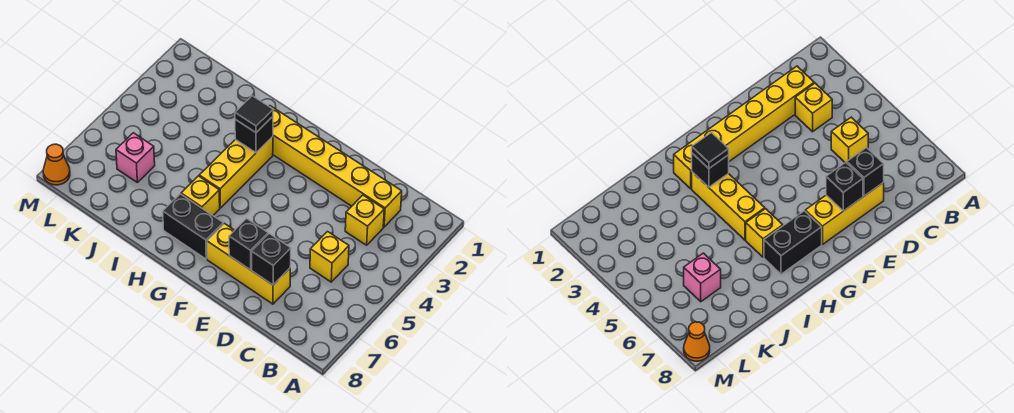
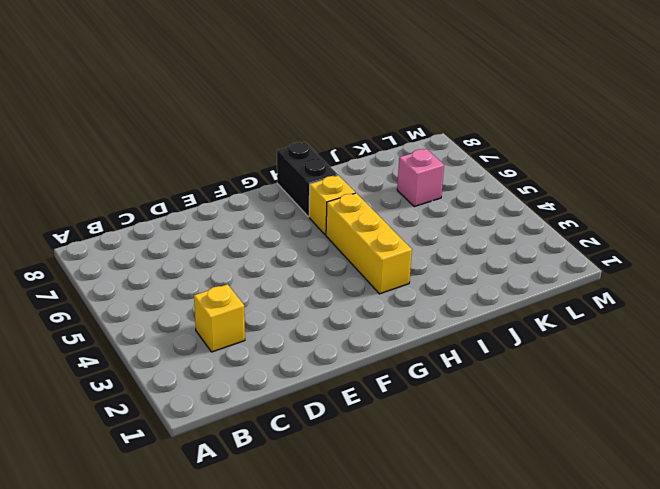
black 1x2 brick [277,142,338,217] -> black 1x2 brick turned to [163,194,223,259]
none -> yellow 1x6 brick [269,106,402,227]
none -> yellow 1x1 brick [310,232,349,282]
none -> yellow 1x3 brick [207,223,290,304]

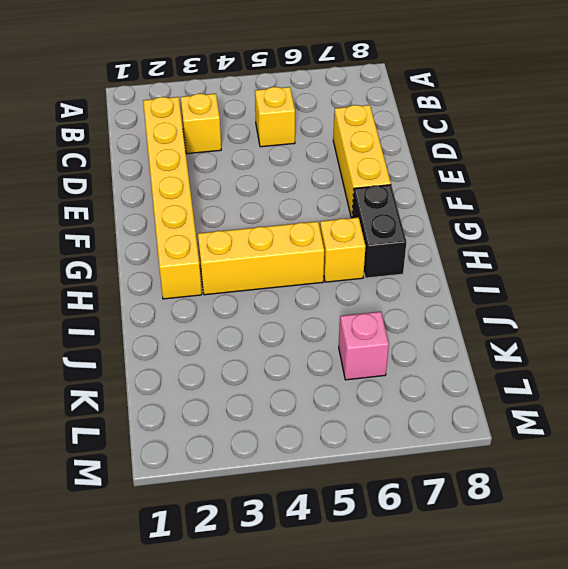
none -> orange 1x1 cone [43,144,70,185]
none -> black 1x1 brick [252,234,291,285]
none -> black 1x1 brick [229,219,268,270]

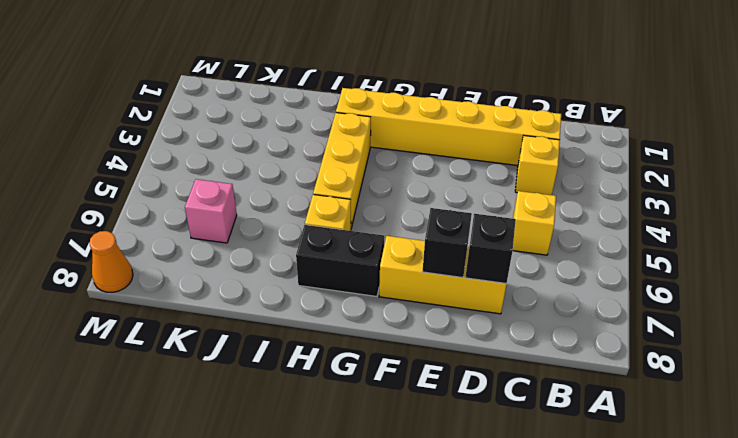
none -> black 1x1 brick [235,117,273,153]
none -> black 1x1 tile [235,96,273,132]

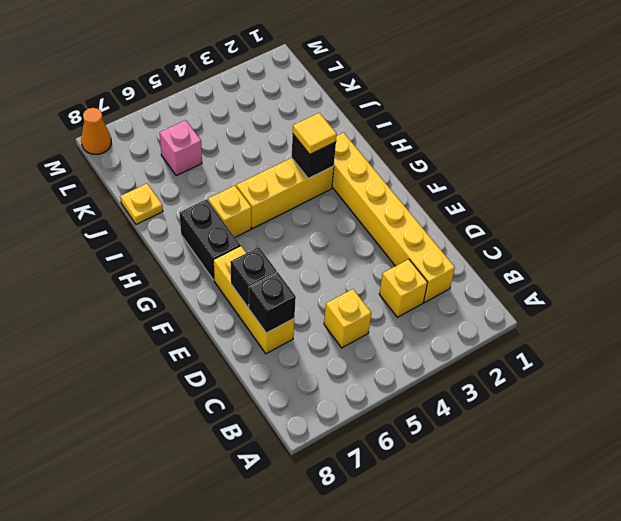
yellow 1x1 tile [293,113,337,154] -> black 1x1 tile [235,96,273,132]
yellow 1x1 plate [120,184,163,225] -> none

